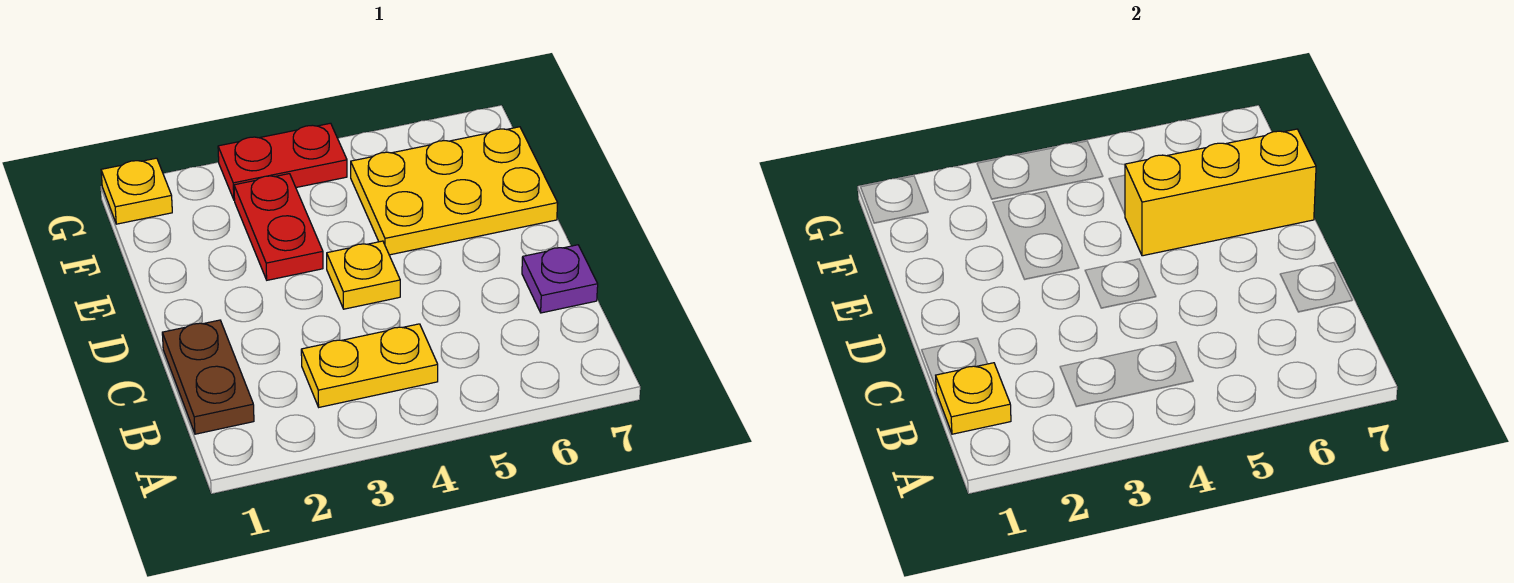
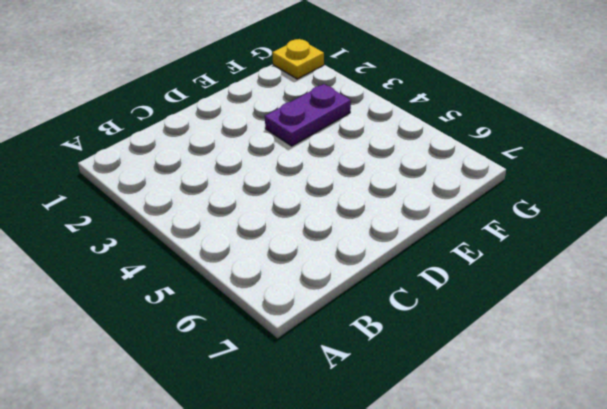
purple 1x2 plate [265,84,351,146] -> red 1x2 plate [234,174,323,280]
none -> brown 1x2 plate [162,320,254,434]
none -> yellow 1x2 plate [301,324,438,407]

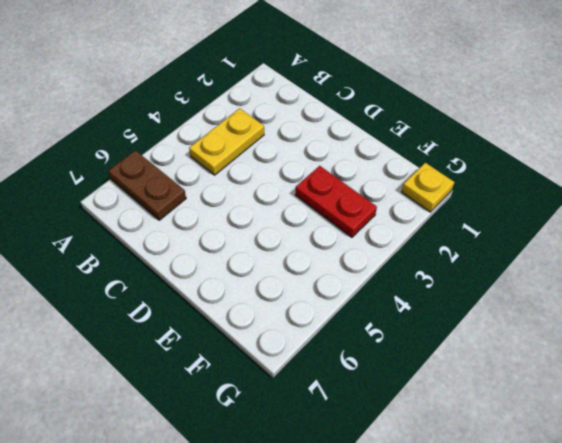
brown 1x2 plate [108,150,186,220] -> brown 1x2 plate moved to [162,320,254,434]
none -> purple 1x1 plate [522,245,598,313]
none -> yellow 1x1 plate [327,241,400,309]

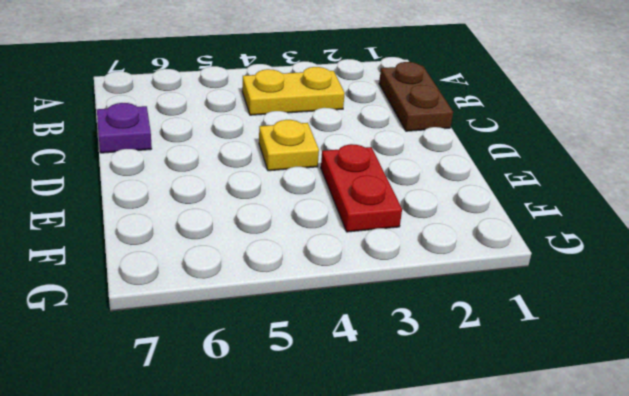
none -> yellow 2x3 plate [351,127,558,255]
none -> yellow 1x1 plate [101,158,172,224]

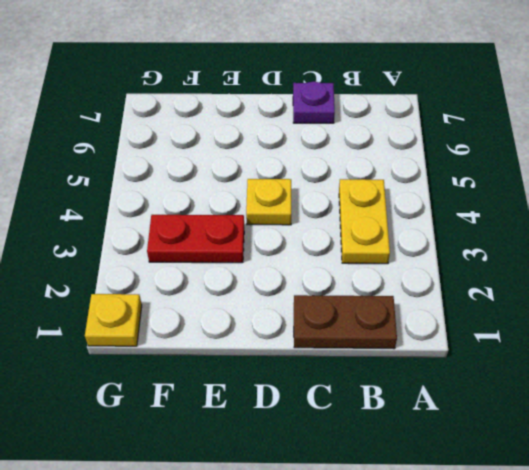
none -> yellow 2x3 plate [351,127,558,255]
none -> red 1x2 plate [218,123,347,200]

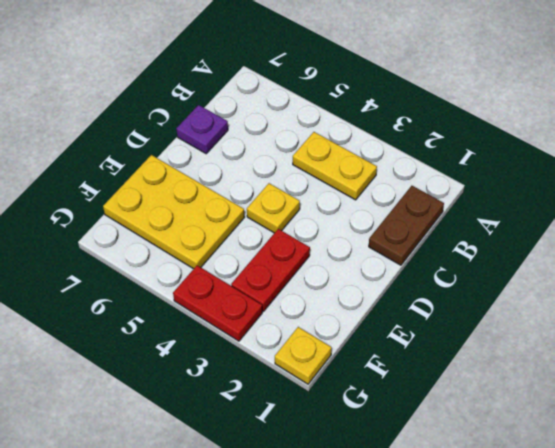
none -> yellow 1x1 plate [936,363,1011,434]
none -> yellow 1x3 brick [1125,129,1316,256]

